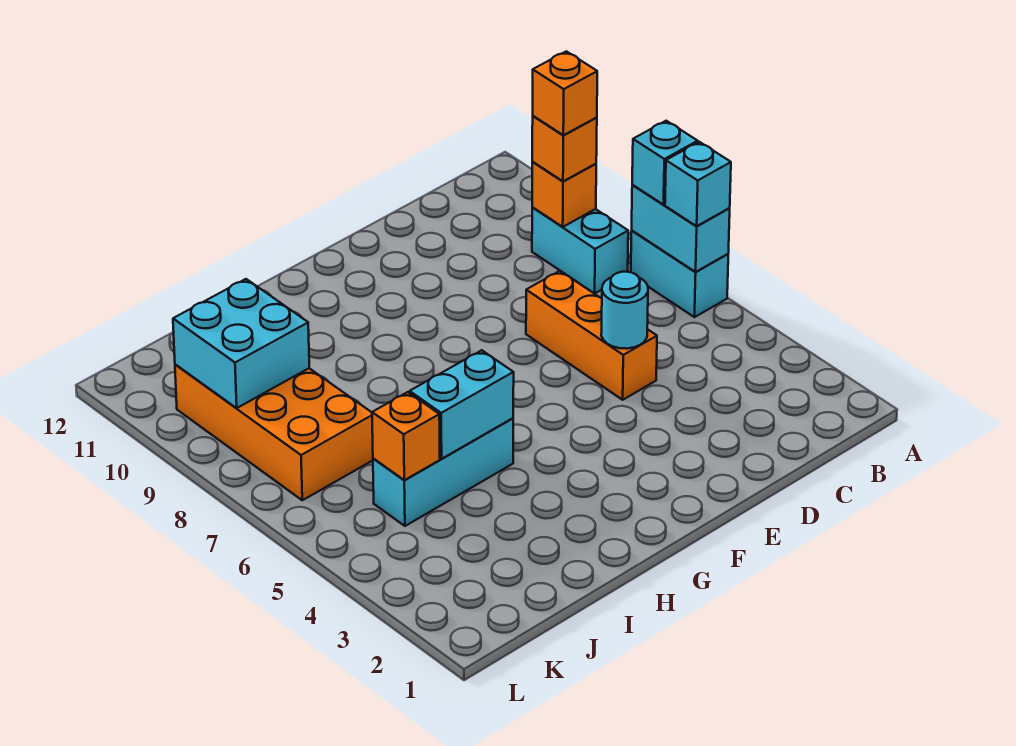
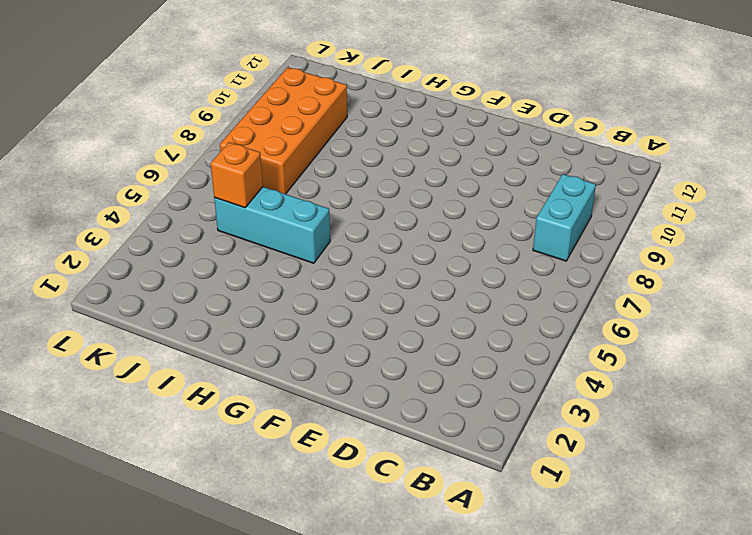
none -> cyan 1x2 brick [631,231,728,317]
none -> orange 1x3 brick [526,271,657,400]
none -> cyan 1x2 brick [632,185,730,272]

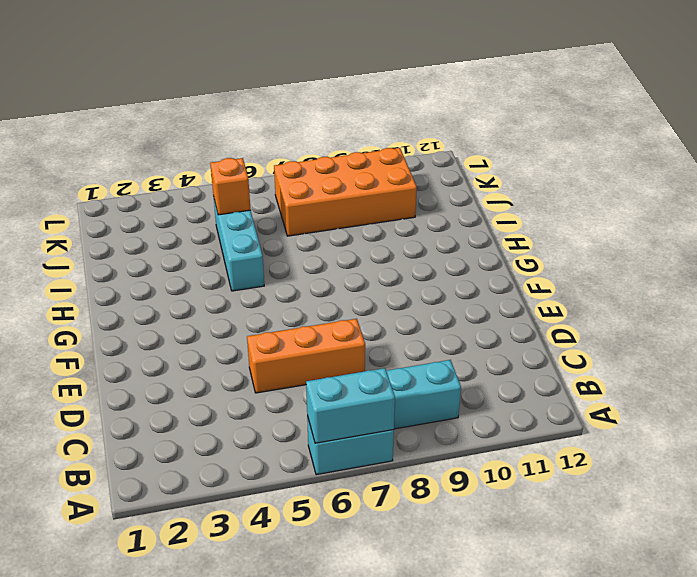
none -> orange 1x1 brick [532,162,596,227]
none -> cyan 1x1 round brick [601,272,648,349]
none -> cyan 1x2 brick [410,350,514,459]

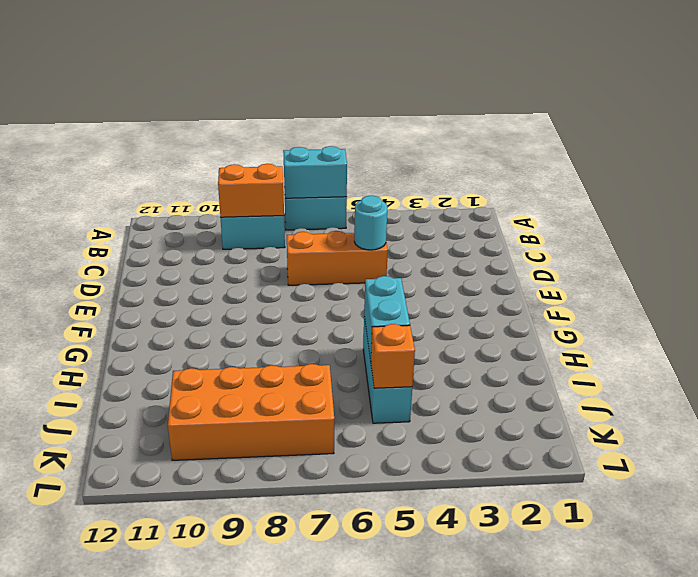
orange 1x2 brick [218,164,284,217] -> orange 1x1 brick [532,162,596,227]
none -> cyan 2x2 brick [173,279,309,408]
none -> cyan 1x1 brick [665,142,731,226]
none -> cyan 1x1 brick [632,121,698,205]

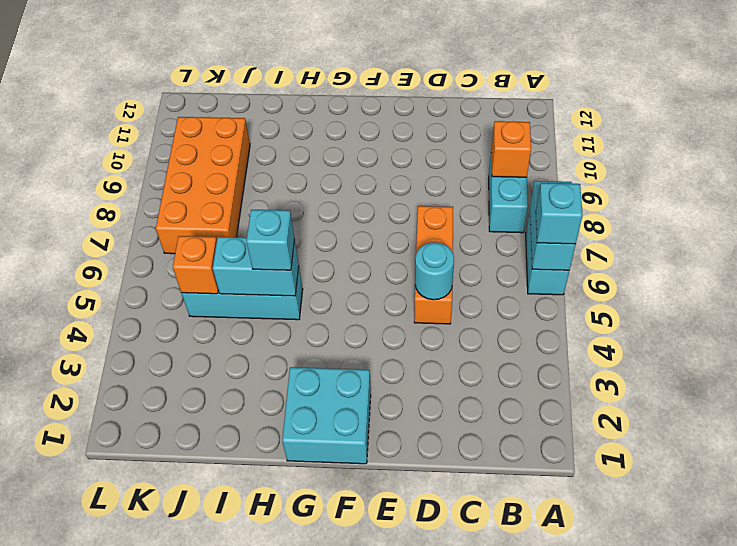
cyan 2x2 brick [282,367,371,464] -> cyan 2x2 brick moved to [173,279,309,408]
cyan 1x1 brick [246,210,294,270] -> cyan 1x1 brick moved to [632,121,698,205]
none -> orange 1x1 brick [532,116,597,182]
none -> orange 1x1 brick [533,51,597,135]

